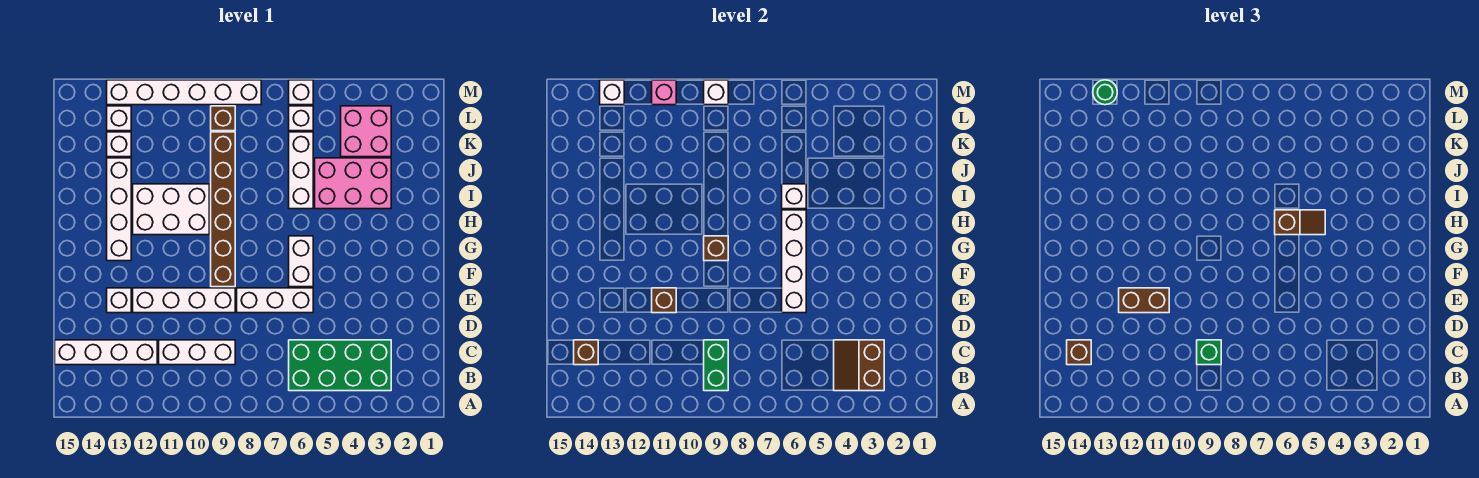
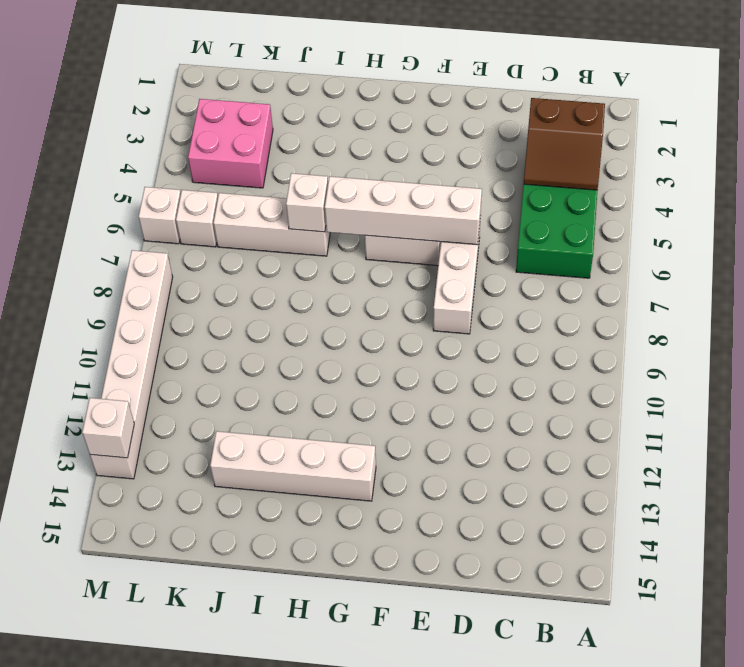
none -> white 1x3 brick [159,340,235,365]
none -> white 1x4 brick [55,340,157,365]
none -> white 1x4 brick [133,288,235,313]
none -> white 1x1 brick [107,288,131,313]

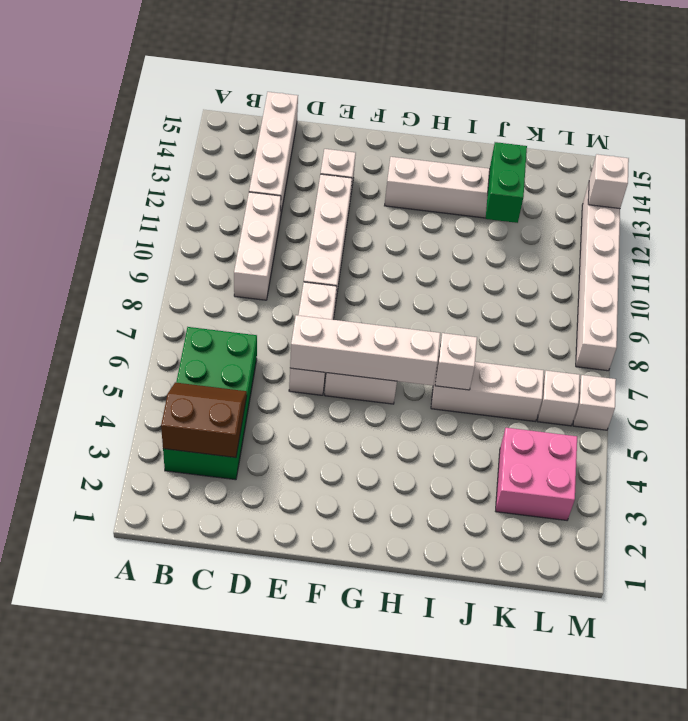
green 1x2 brick [486,142,527,223] -> green 1x2 brick turned to [704,340,728,391]
none -> brown 1x6 brick [211,132,235,287]
none -> white 2x3 brick [133,184,209,235]
none -> pink 2x3 brick [315,158,391,209]
none -> white 1x1 brick [107,132,131,157]

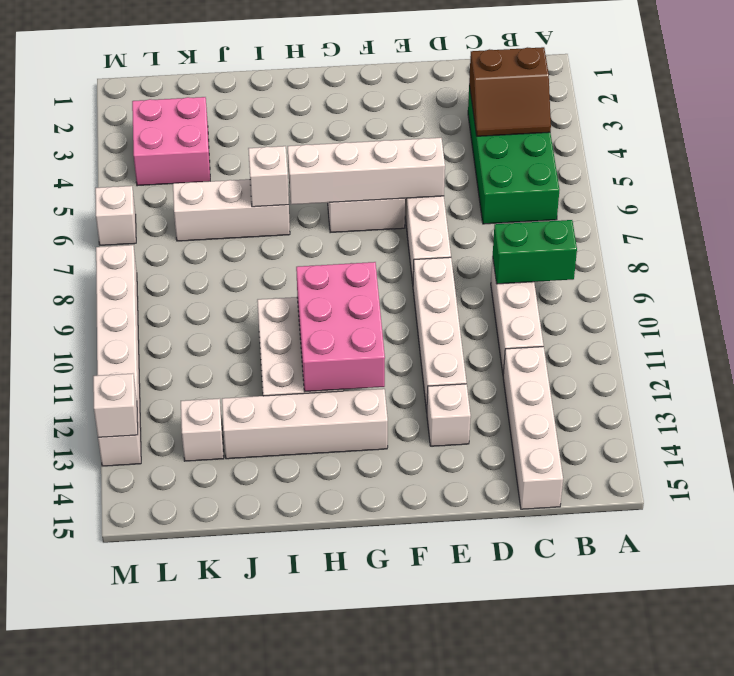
pink 2x3 brick [296,262,385,392] -> pink 2x3 brick moved to [315,158,391,209]
none -> brown 1x6 brick [211,132,235,287]
none -> white 1x1 brick [289,106,313,131]
none -> brown 1x1 brick [211,106,235,131]
none -> white 1x1 brick [107,106,131,131]

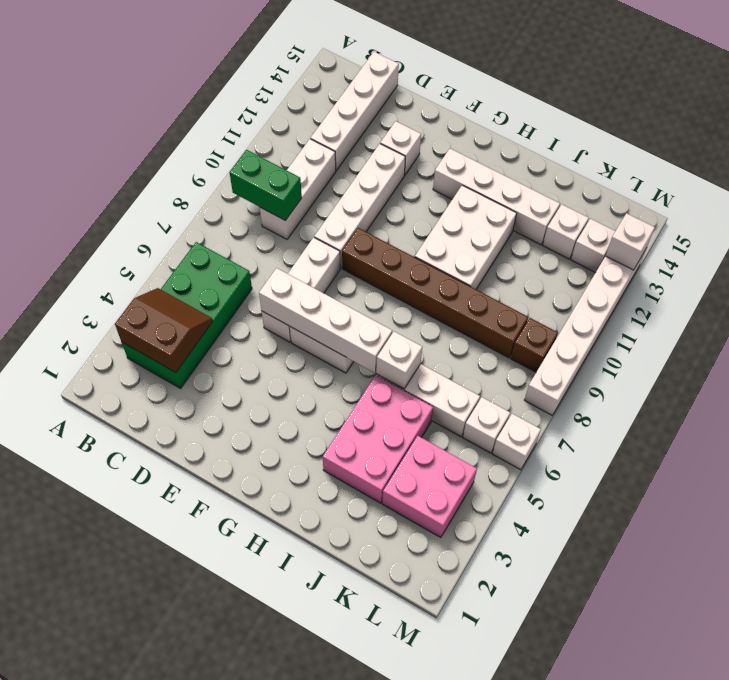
none -> brown 1x1 brick [574,340,598,365]
none -> brown 1x1 brick [652,288,676,313]
none -> brown 1x1 brick [704,236,728,261]
none -> white 1x1 brick [704,80,728,105]

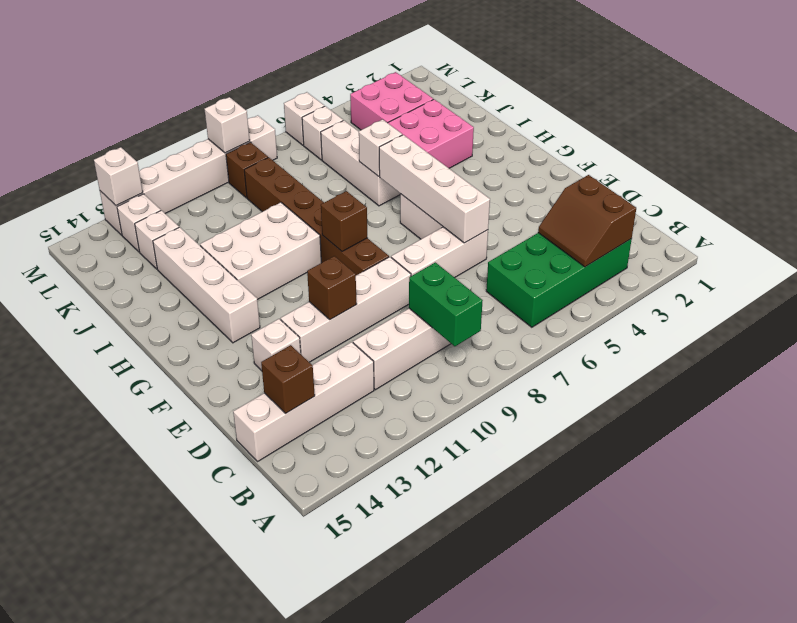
none -> pink 1x1 brick [652,80,676,105]
none -> green 1x1 brick [1197,340,1221,365]
none -> brown 1x1 brick [1067,340,1091,365]
none -> brown 1x2 brick [1119,288,1169,313]

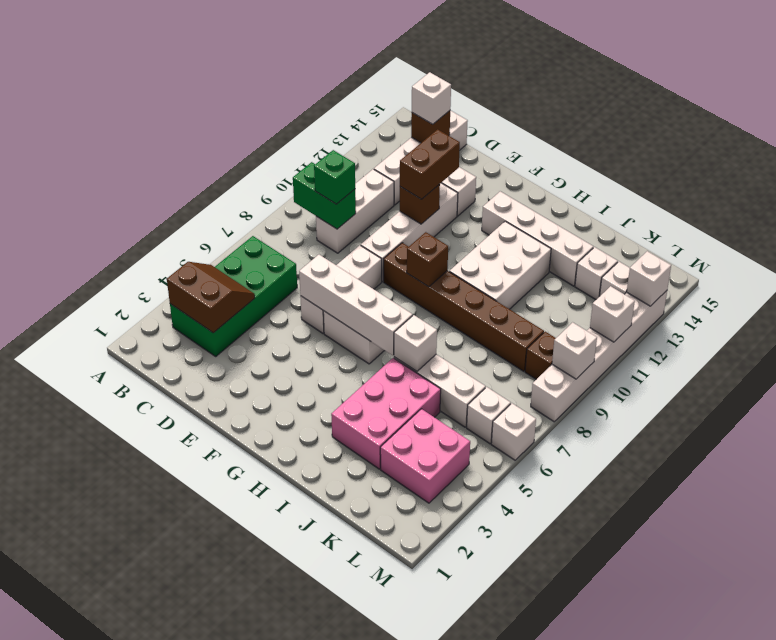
white 1x1 brick [412,72,451,124] -> brown 1x1 brick [1067,340,1091,365]
white 1x1 brick [590,286,635,342] -> pink 1x1 brick [652,80,676,105]
none -> brown 1x2 slope [1275,210,1325,235]
none -> green 1x1 round brick [1093,80,1117,105]

